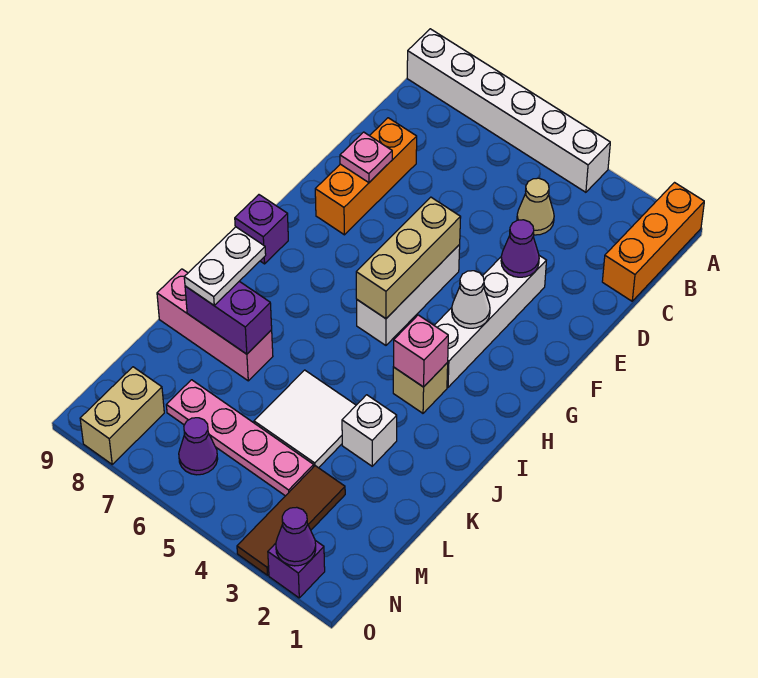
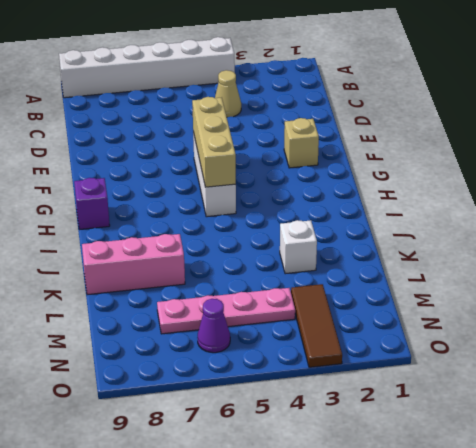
tan 1x1 brick [284,118,319,168] -> tan 1x1 brick moved to [393,363,448,413]
none -> orange 1x3 brick [602,183,704,301]
none -> orange 1x3 brick [315,118,417,235]
none -> white 1x4 brick [434,256,546,387]

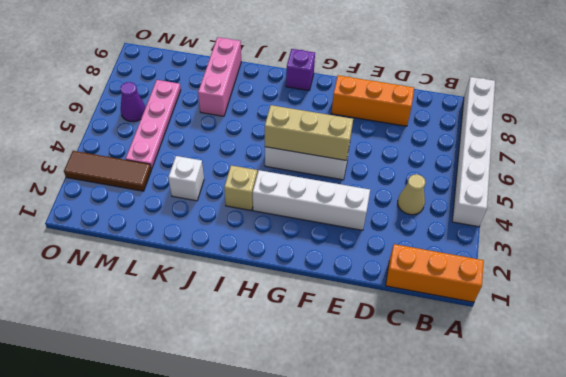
none -> white 2x2 tile [254,370,356,468]
none -> tan 1x2 brick [80,367,164,464]
none -> purple 1x1 brick [268,540,325,598]

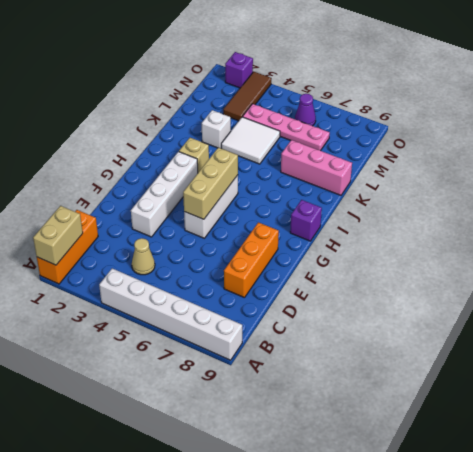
tan 1x2 brick [33,206,83,265] -> tan 1x2 brick moved to [80,367,164,464]
none -> purple 1x1 cone [501,220,539,277]
none -> pink 1x1 plate [340,132,392,183]
none -> white 1x1 cone [452,271,490,328]

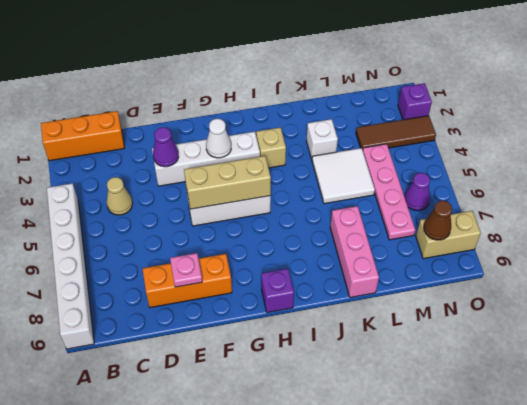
brown 1x1 cone [424,201,452,240] -> none
none -> pink 1x1 brick [394,315,448,387]
none -> purple 1x2 brick [185,281,272,354]
none -> purple 1x1 cone [276,507,316,566]

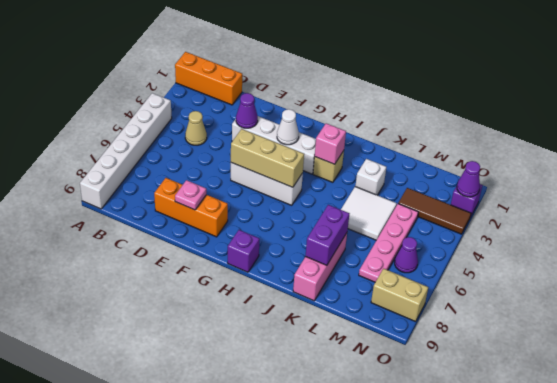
none -> white 1x2 plate [184,227,266,305]

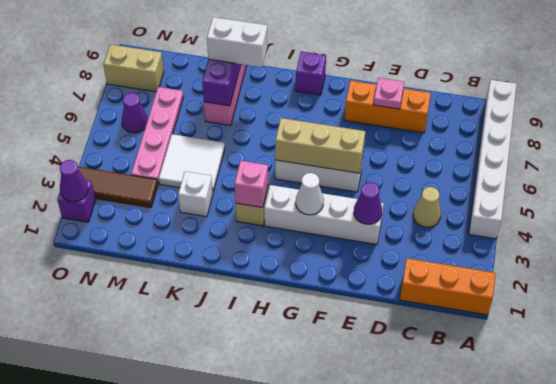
white 1x2 brick [207,17,268,67] -> white 1x2 plate [184,227,266,305]

